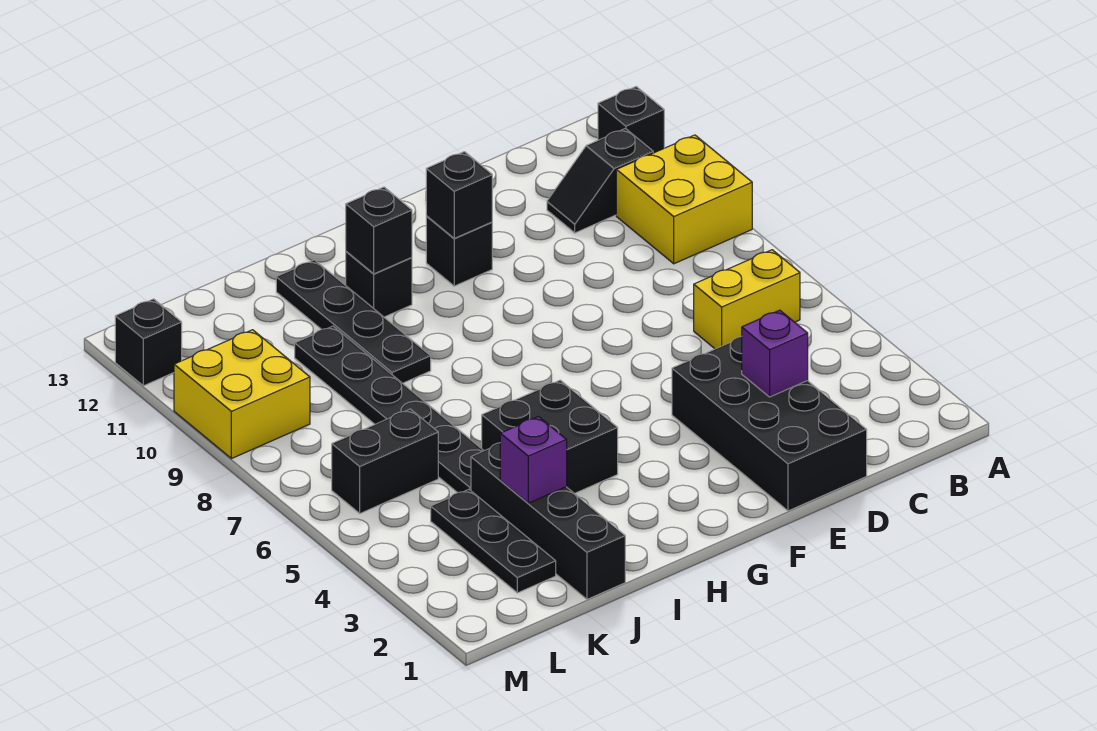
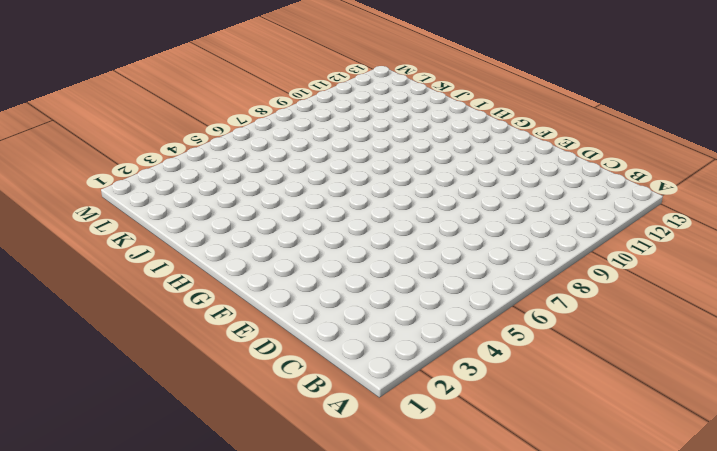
none -> yellow 2x2 brick [616,135,752,264]
none -> black 1x1 brick [598,87,664,153]
none -> yellow 1x2 brick [694,250,800,349]

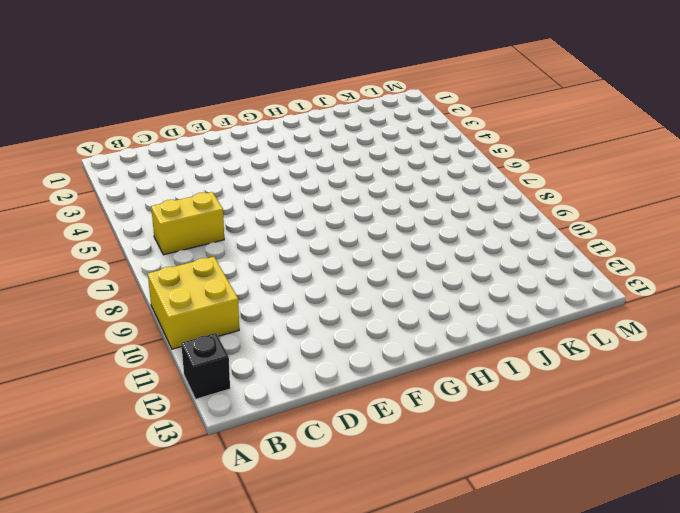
none -> black 1x2 slope [547,128,653,233]
none -> black 2x4 brick [672,336,867,511]
none -> black 1x1 brick [426,216,492,286]

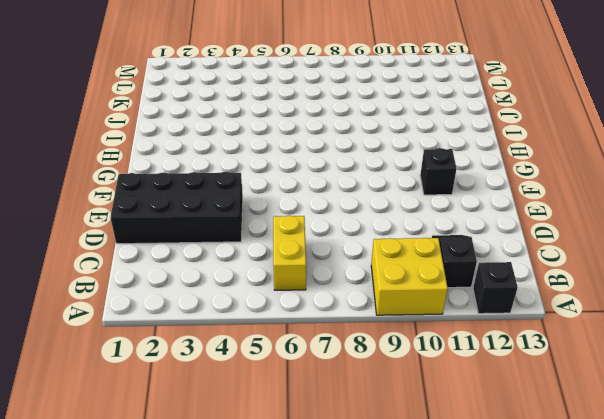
none -> black 2x2 brick [482,380,618,494]
none -> black 1x1 brick [346,252,412,317]
none -> black 1x4 plate [276,260,431,383]

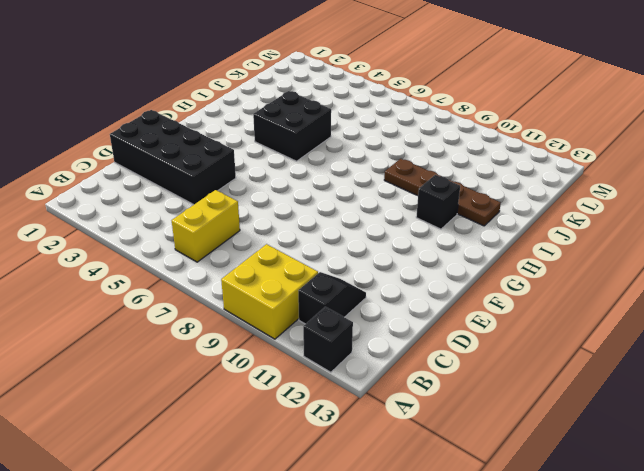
brown 1x4 plate [384,159,501,226] -> black 1x4 plate [276,260,431,383]
none -> black 1x1 brick [426,216,492,286]
none -> black 1x4 brick [471,443,625,599]
none -> black 1x6 plate [295,326,484,493]

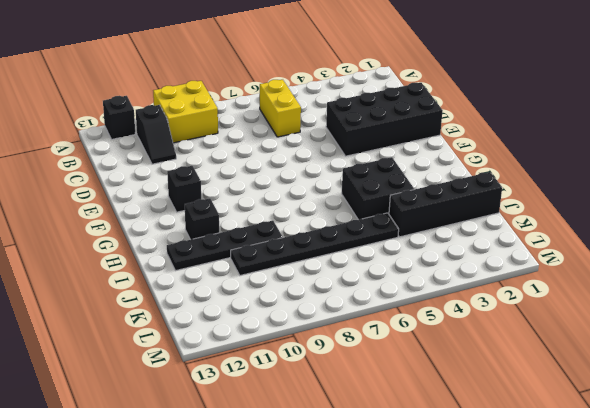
none -> black 1x3 plate [431,489,556,593]
none -> black 1x2 brick [332,409,438,513]
none -> yellow 2x2 brick [174,330,310,459]

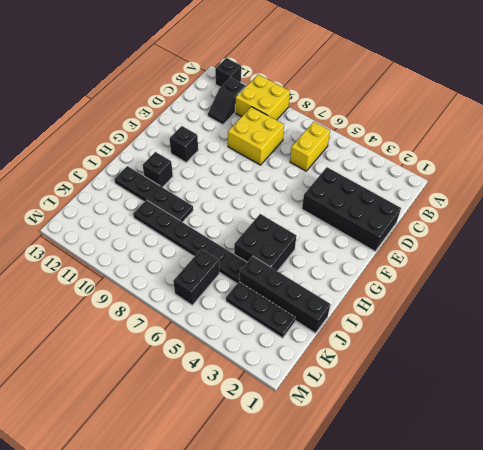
yellow 2x2 brick [228,107,284,165] -> yellow 2x2 brick moved to [174,330,310,459]
none -> black 1x1 brick [115,299,182,386]
none -> purple 1x1 brick [742,310,808,397]
none -> black 1x1 brick [426,152,492,239]

